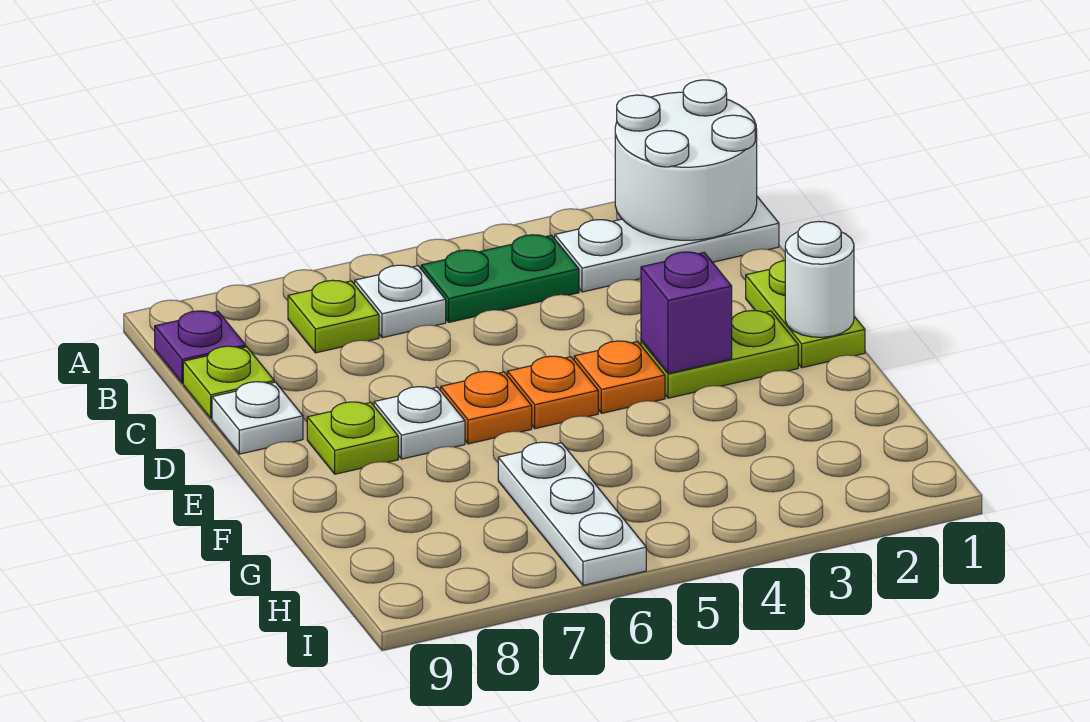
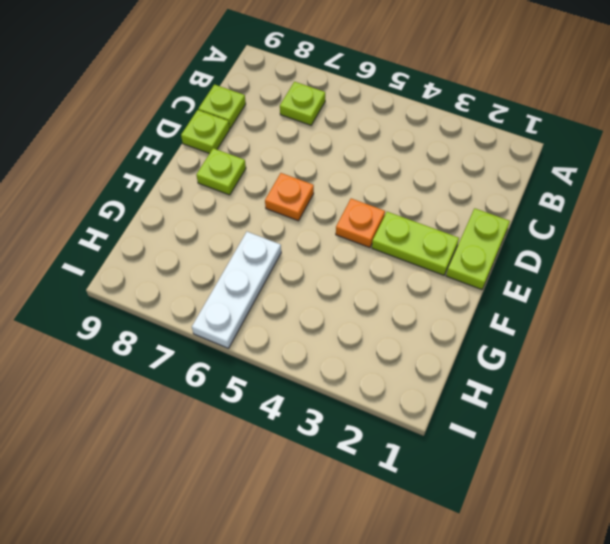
lime 1x1 plate [181,110,230,154] -> white 1x1 plate [212,382,303,454]
none -> white 1x3 plate [555,197,779,292]
none -> green 1x2 plate [421,235,579,322]
none -> white 1x1 plate [355,265,446,338]

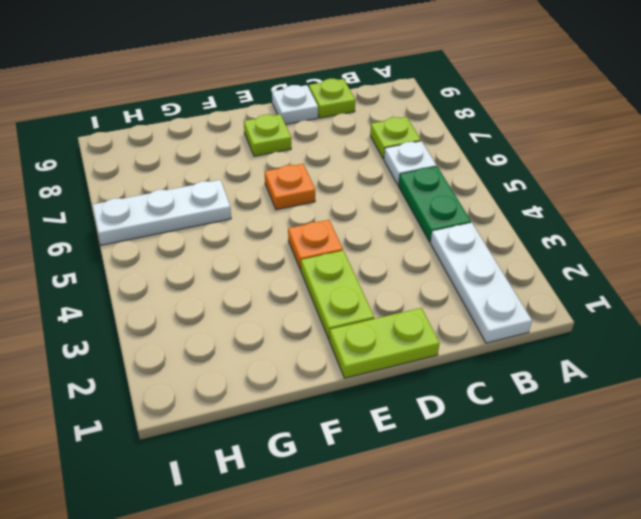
none -> purple 1x1 plate [155,311,246,383]
none -> orange 1x1 plate [507,356,598,429]
none -> white 1x1 plate [374,387,465,459]

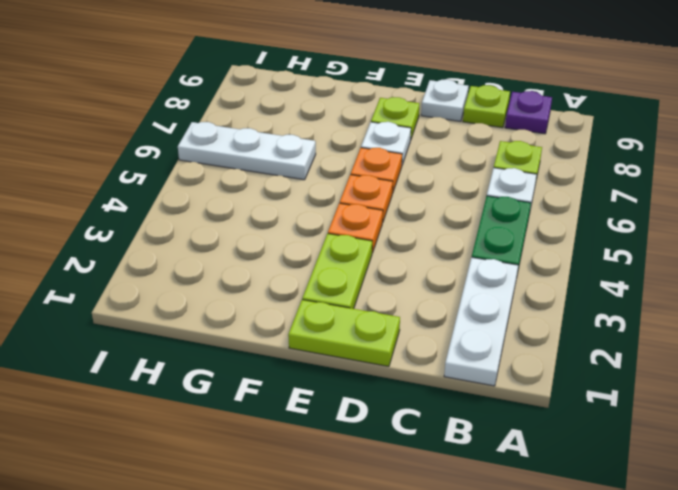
none -> white 2x2 round brick [615,80,757,240]
none -> white 1x1 round brick [785,221,854,337]
none -> purple 1x1 brick [641,252,732,374]

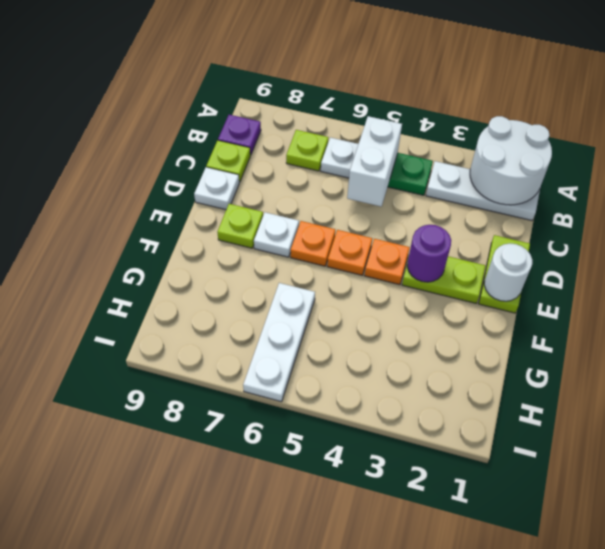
white 1x2 brick [347,116,402,207] -> none
purple 1x1 round brick [407,225,451,282] -> purple 1x1 brick [641,252,732,374]

